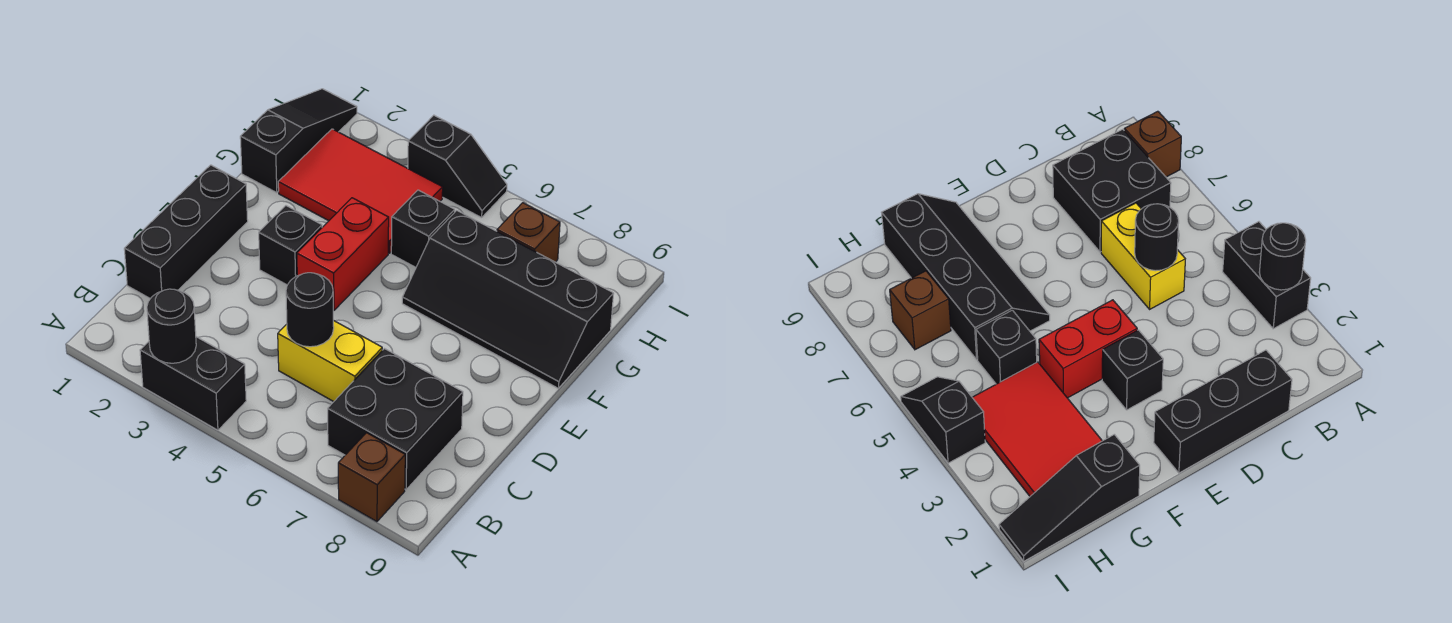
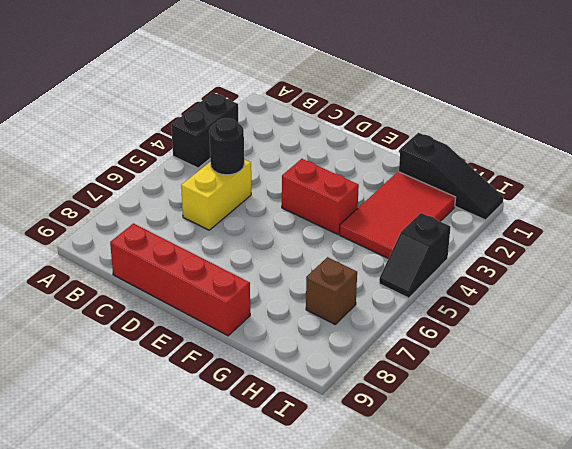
red 1x4 brick [110,223,250,336] -> black 2x4 slope [402,210,614,388]
none -> brown 1x1 brick [338,433,405,522]
none -> black 2x2 brick [328,349,463,490]
none -> black 1x3 brick [124,165,248,299]

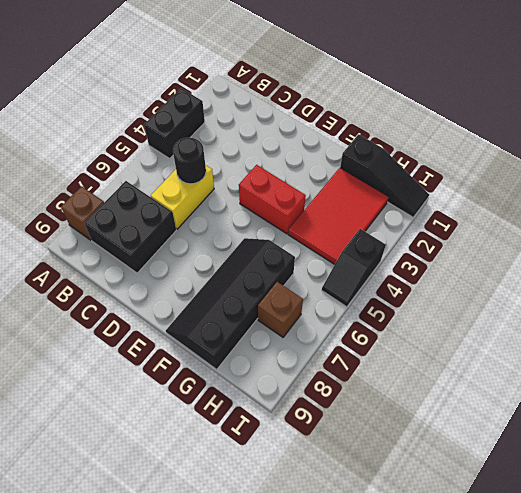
none -> black 1x3 brick [124,165,248,299]
none -> black 1x1 brick [259,206,322,285]
none -> black 1x1 brick [391,190,455,267]

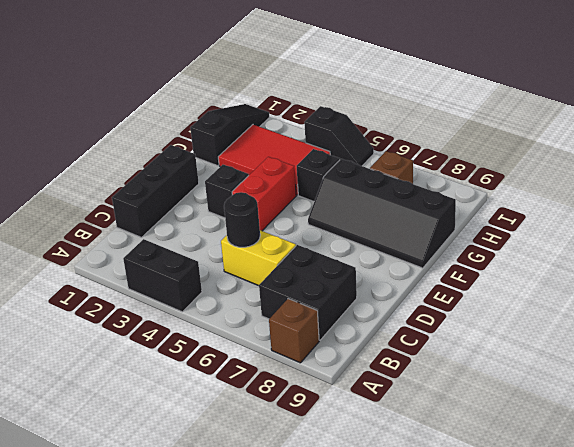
none -> black 1x1 round brick [147,289,196,363]

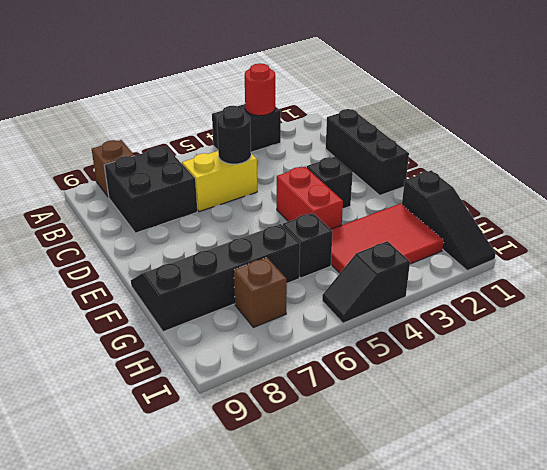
red 1x1 round brick [245,63,275,116] -> black 1x1 round brick [147,289,196,363]

